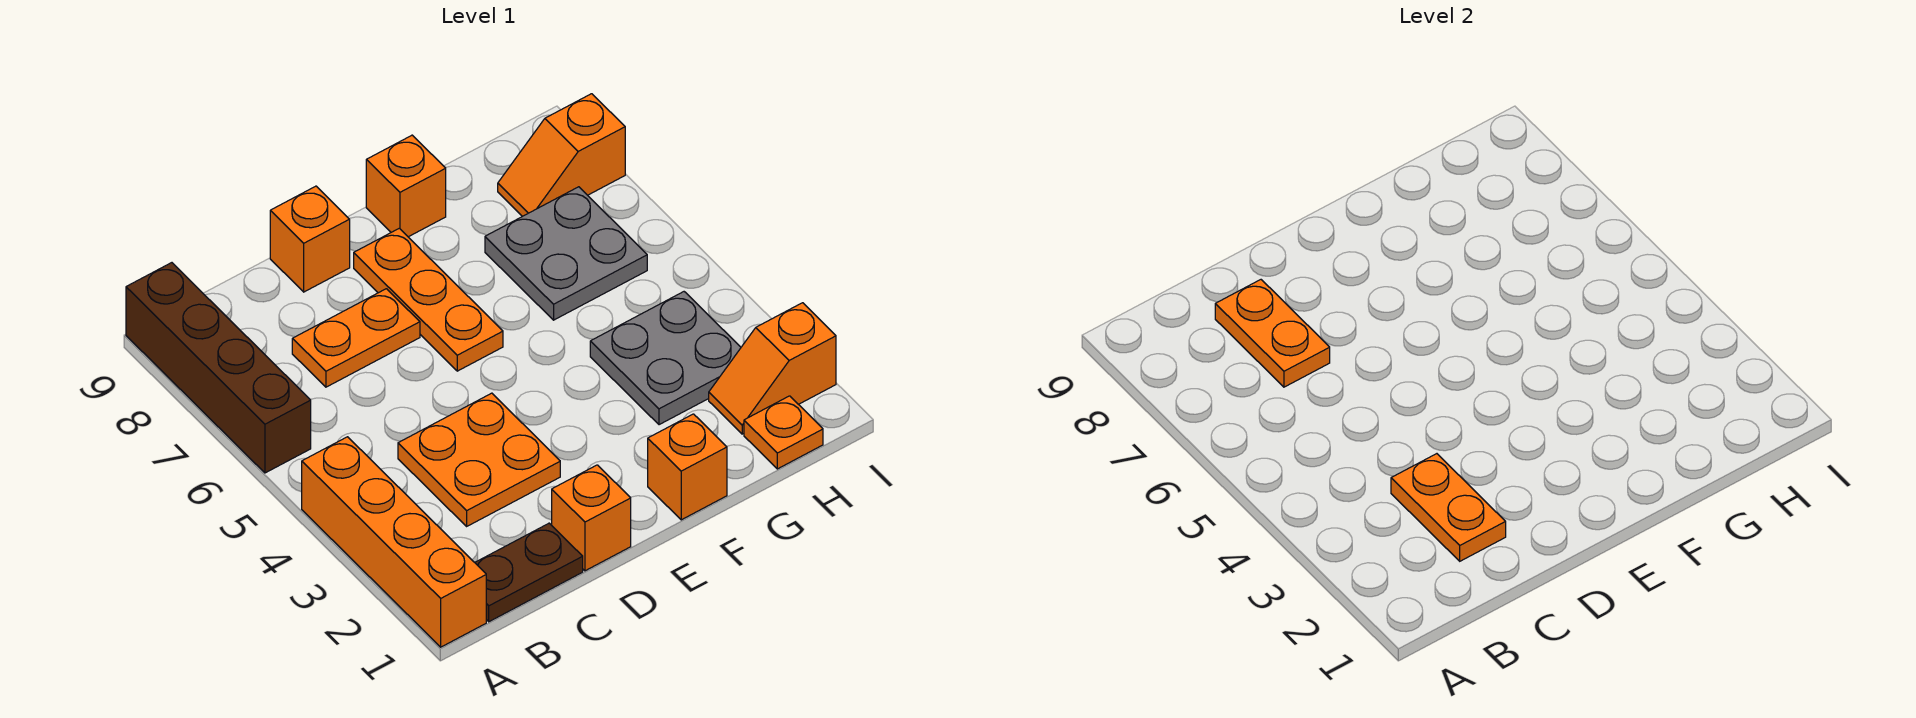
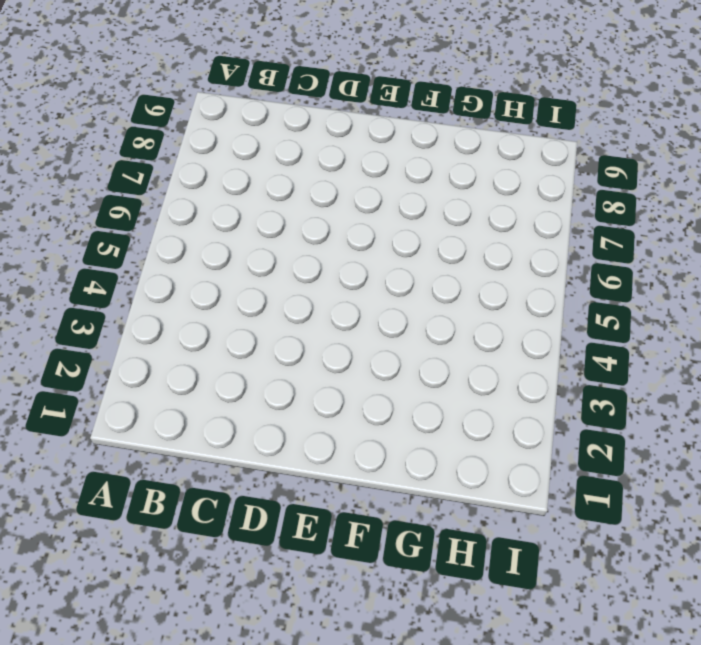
none -> orange 1x4 brick [302,437,486,647]
none -> brown 1x4 brick [126,263,311,473]
none -> brown 1x2 plate [475,523,583,622]

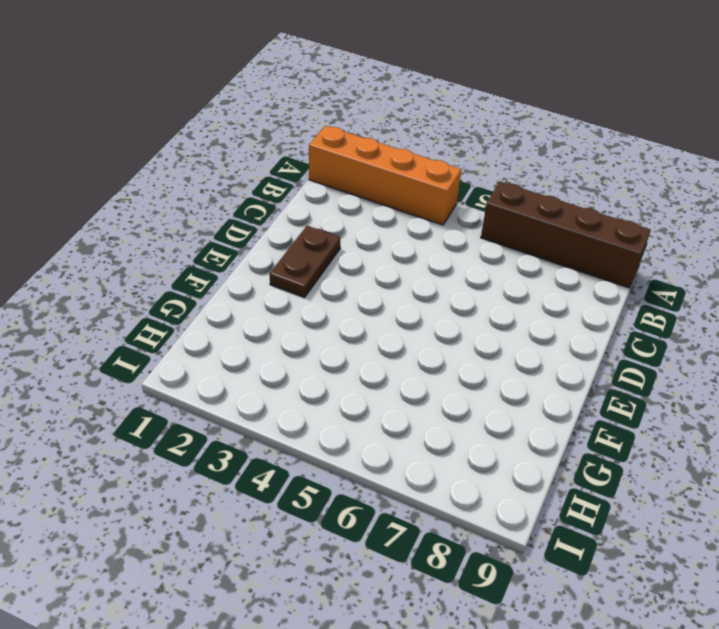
brown 1x2 plate [270,226,341,298] -> brown 1x2 plate moved to [475,523,583,622]
none -> orange 2x2 plate [398,393,560,526]
none -> orange 1x2 plate [292,289,420,387]
none -> orange 1x1 brick [552,465,631,571]

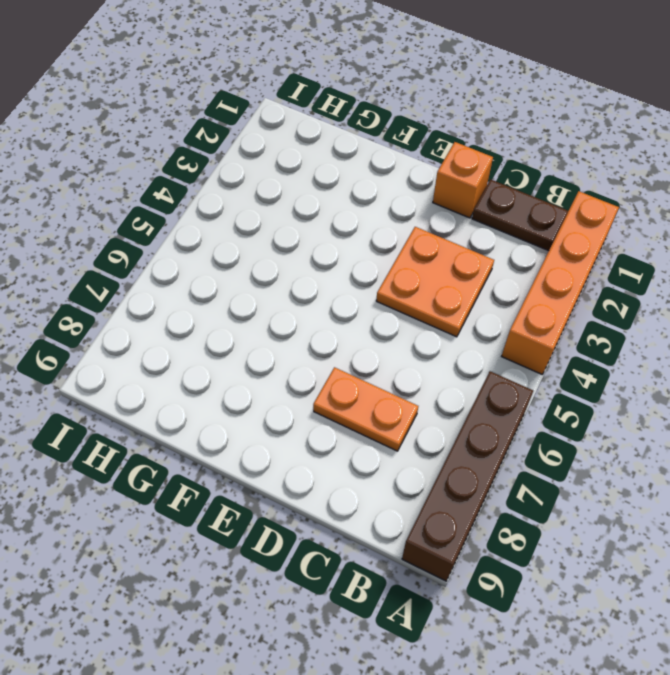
none -> orange 1x1 brick [270,186,350,292]
none -> orange 1x3 plate [354,228,503,371]
none -> orange 1x1 brick [648,414,727,520]

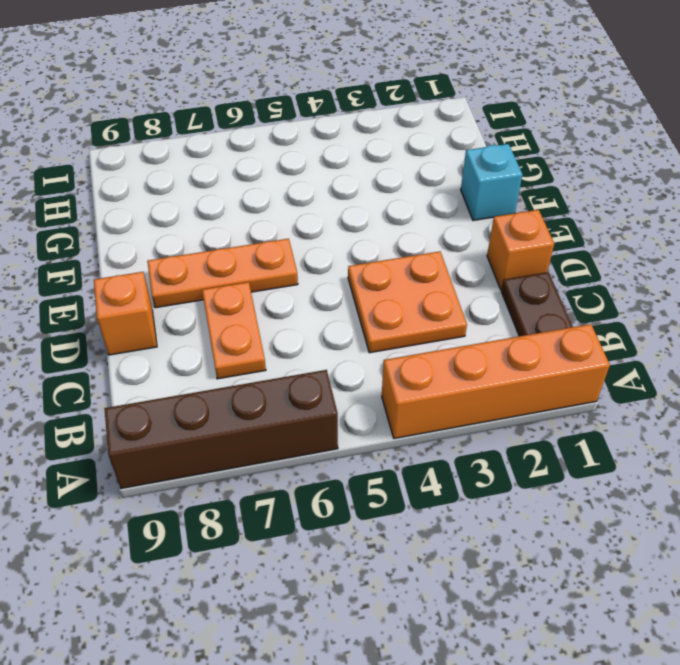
cyan 1x1 brick [461,144,522,220] -> orange 1x1 brick [648,414,727,520]
none -> orange 1x1 brick [366,135,446,237]
none -> grey 2x2 plate [590,292,741,425]
none -> grey 2x2 plate [485,187,647,320]

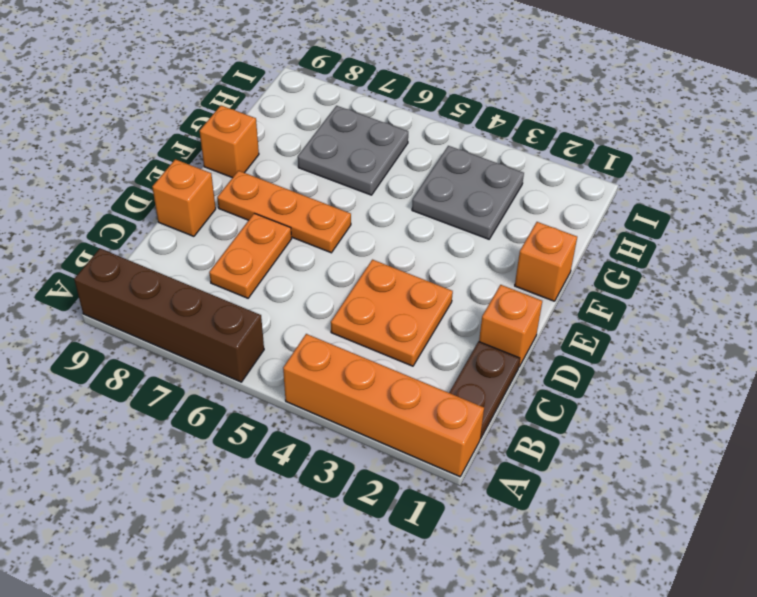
none -> orange 1x1 plate [744,396,823,469]
none -> orange 1x2 slope [709,303,836,434]
none -> orange 1x2 slope [498,94,625,216]

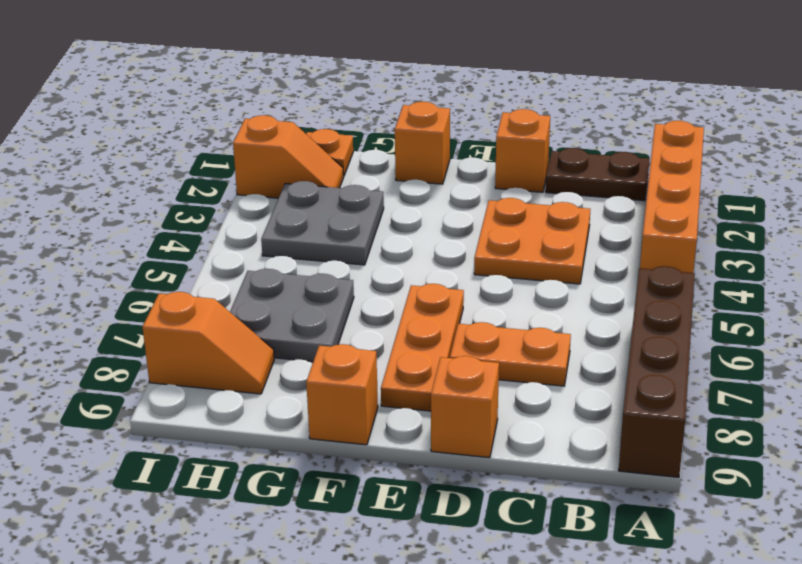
none -> orange 1x2 plate [1391,454,1506,561]
none -> orange 1x2 plate [1215,280,1330,387]

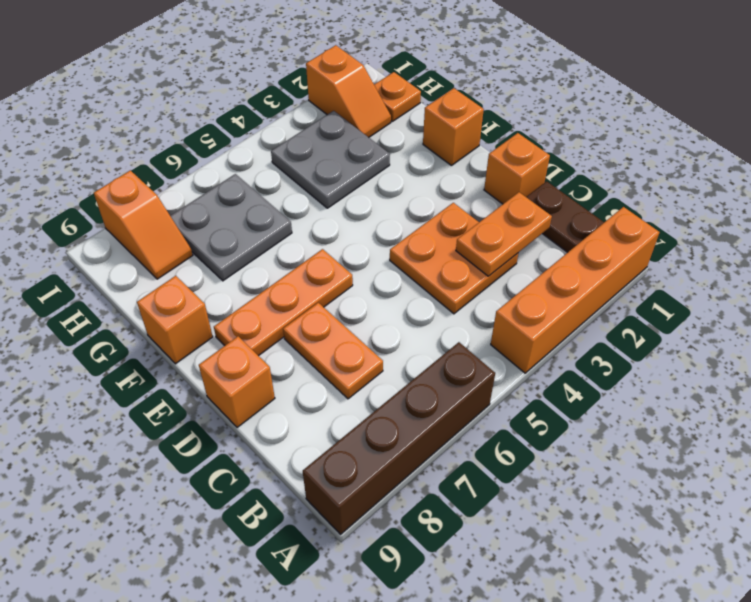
none -> orange 1x2 plate [1215,280,1330,387]

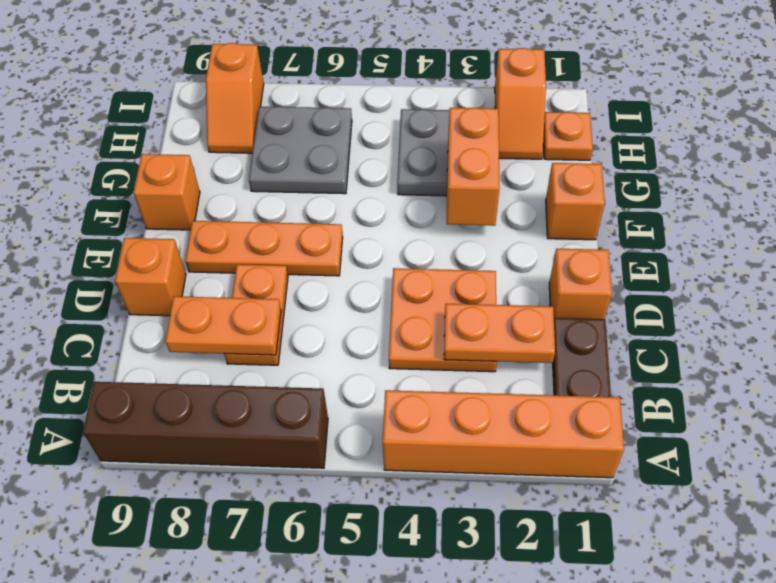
orange 1x2 brick [447,108,500,226] -> none

